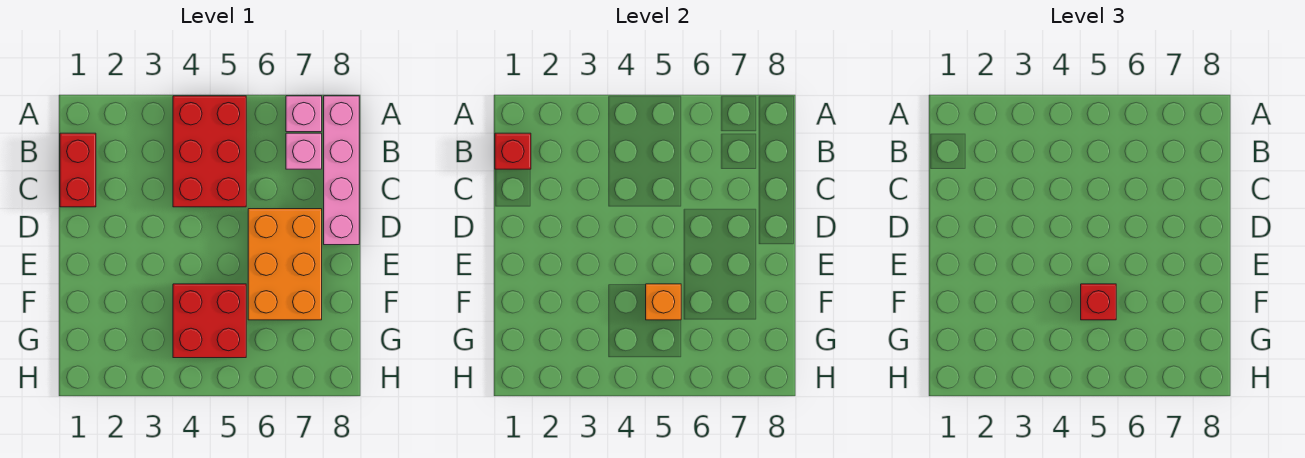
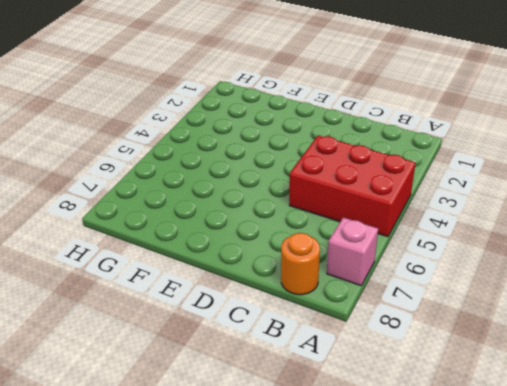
orange 1x1 round brick [281,233,320,295] -> pink 1x4 brick [324,96,359,245]
none -> red 1x2 brick [60,133,96,207]
none -> pink 1x1 brick [286,133,322,169]

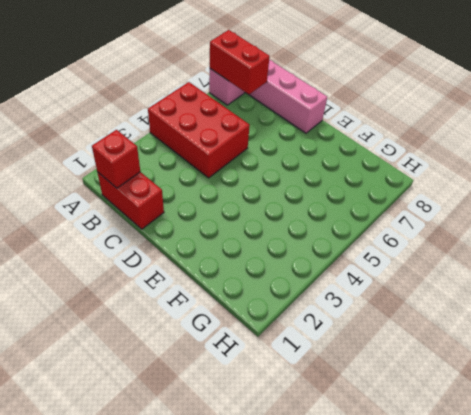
red 1x2 brick [210,30,270,95] -> none
none -> pink 1x1 brick [286,133,322,169]
none -> orange 2x3 brick [248,209,322,320]

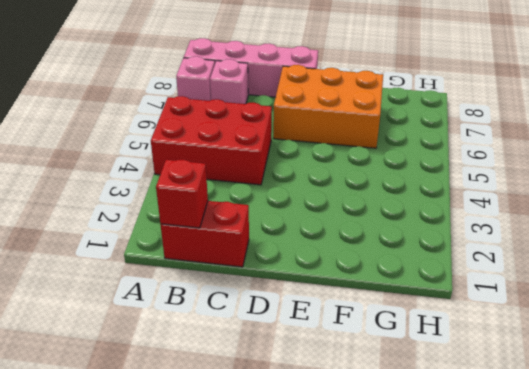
none -> red 2x2 brick [173,284,246,358]
none -> orange 1x1 brick [646,284,681,320]

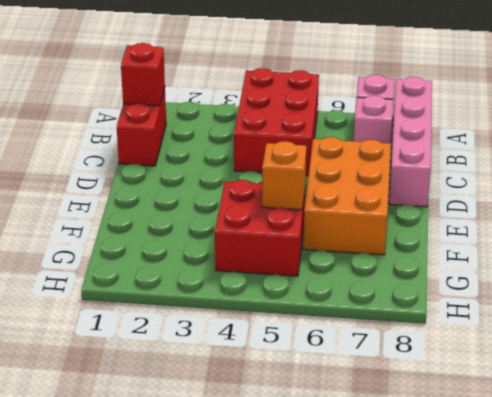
none -> red 1x1 brick [1081,284,1116,320]

